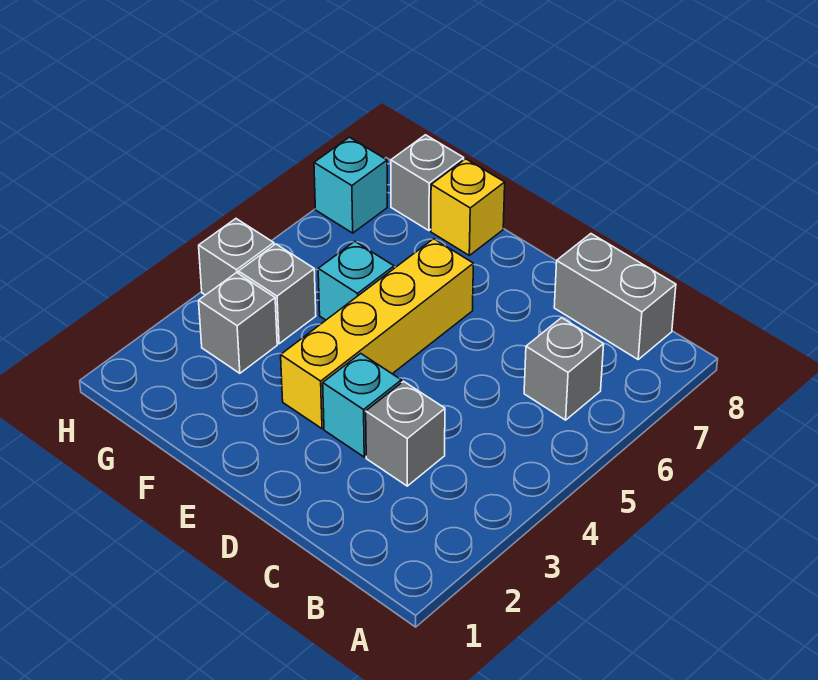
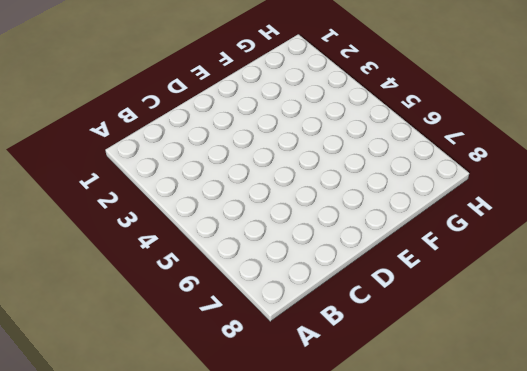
none -> grey 1x1 brick [524,318,604,420]
none -> grey 1x2 brick [554,234,676,359]
none -> grey 1x1 brick [366,381,445,486]

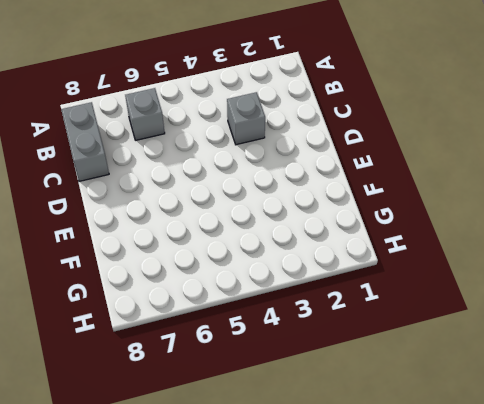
none -> cyan 1x1 brick [323,353,401,457]
none -> yellow 1x4 brick [281,239,473,429]
none -> cyan 1x1 brick [318,241,394,320]

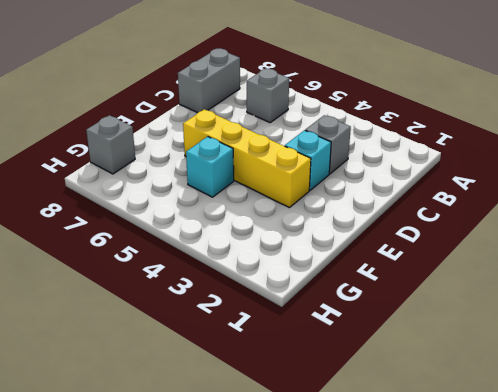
none -> yellow 1x1 brick [431,159,505,255]
none -> grey 1x1 brick [199,273,277,373]
none -> grey 1x1 brick [238,244,316,344]

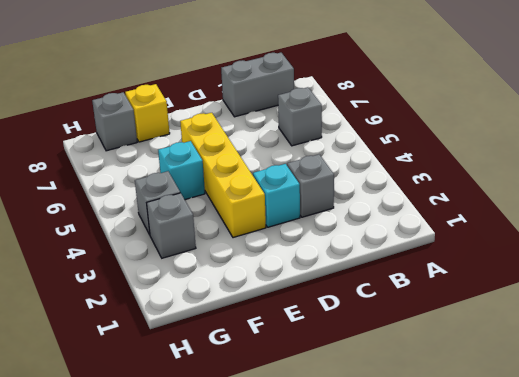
none -> grey 1x1 brick [199,219,274,295]
none -> cyan 1x1 brick [314,137,387,233]

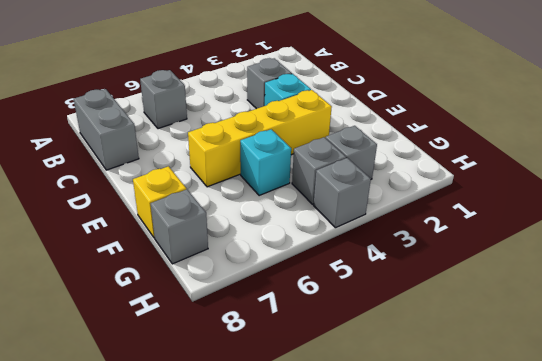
none -> cyan 1x1 brick [314,137,387,233]

